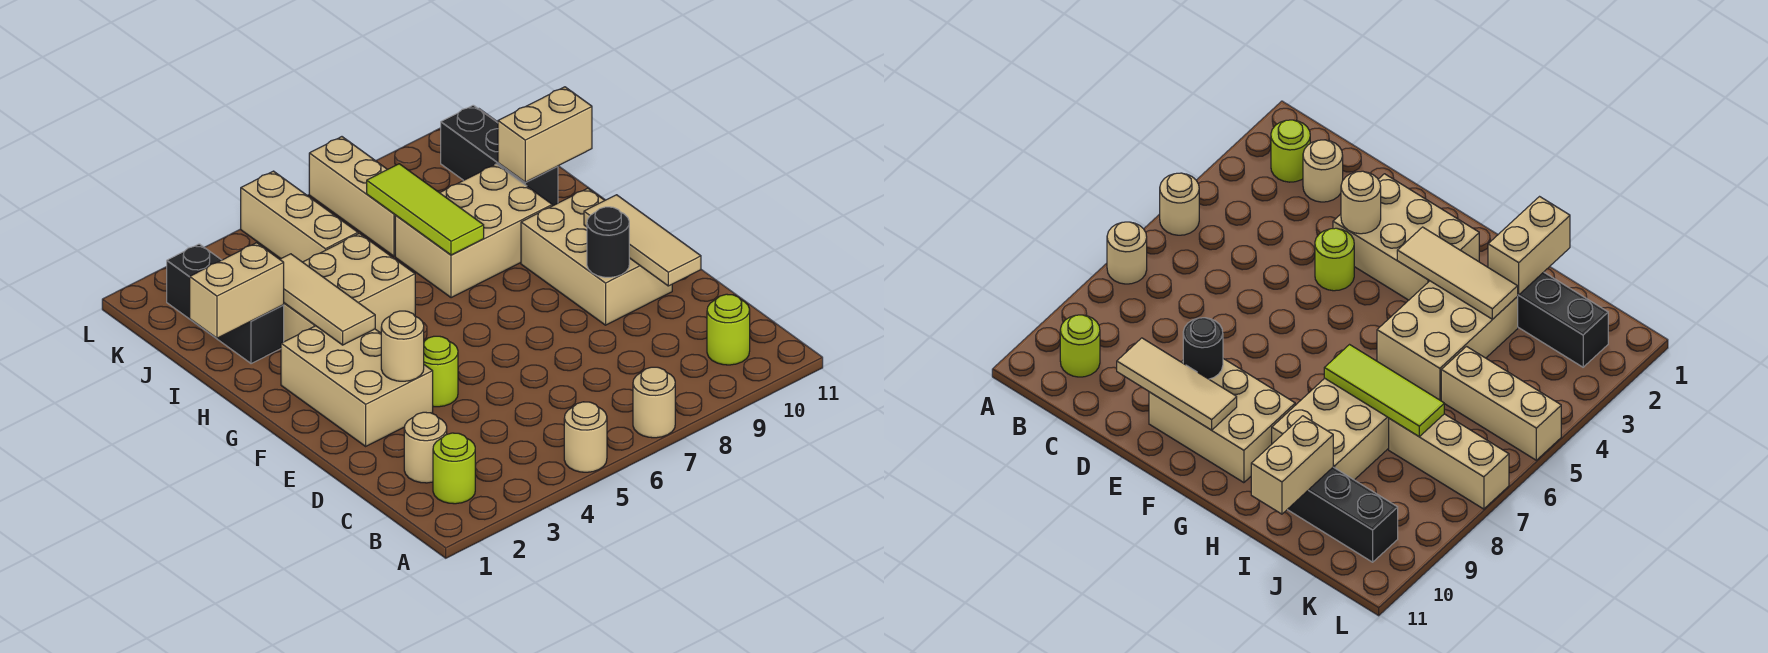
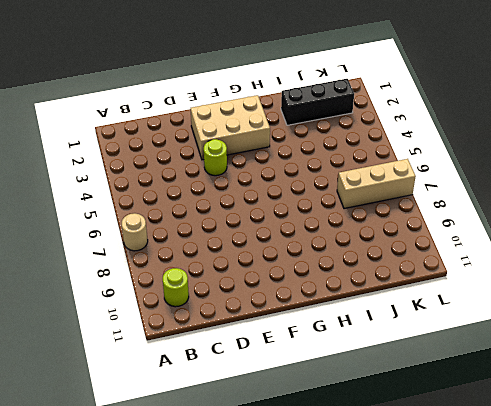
none -> tan 1x1 round brick [564,402,607,472]
none -> lime 1x1 round brick [433,433,475,504]
none -> tan 1x1 round brick [404,412,447,483]

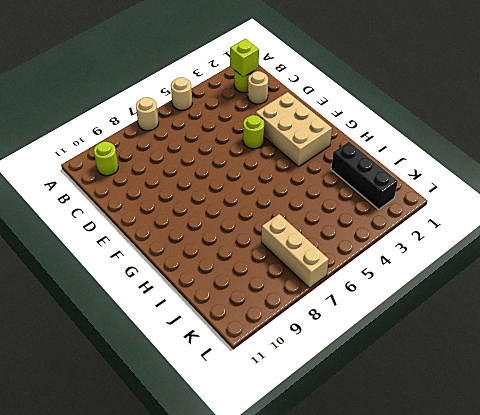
lime 1x1 brick [230,39,259,77] -> none
none -> tan 2x3 brick [521,188,672,325]
none -> tan 2x3 brick [284,233,415,342]
none -> tan 2x3 brick [395,164,552,298]

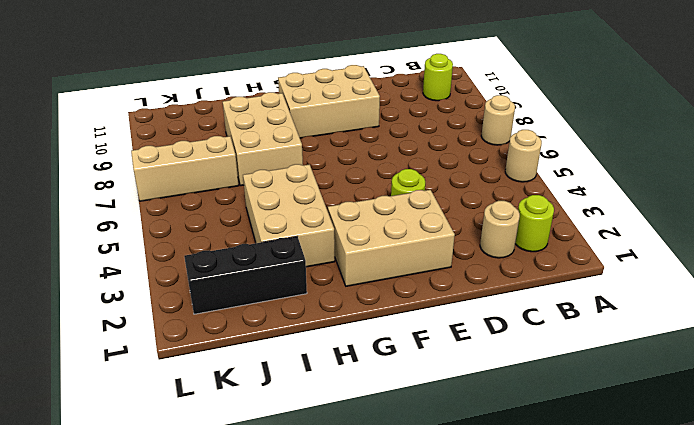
none -> black 1x3 brick [441,105,558,206]
none -> tan 1x3 brick [241,171,358,262]
none -> tan 1x3 tile [584,195,701,286]

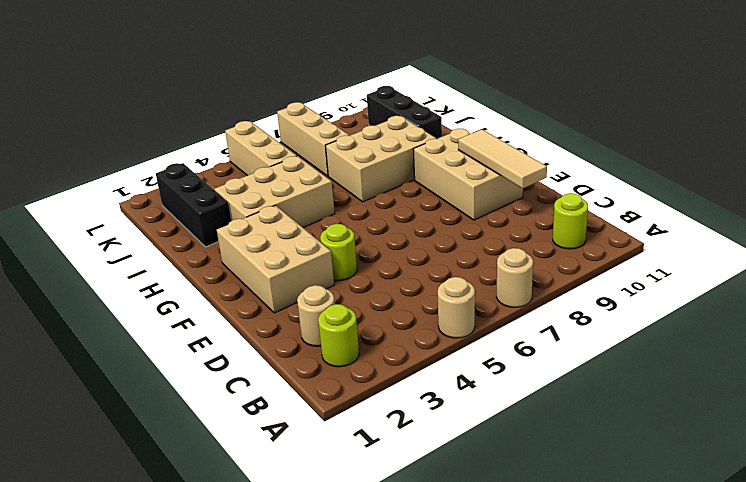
none -> tan 1x1 round brick [381,311,424,381]
none -> black 1x1 round brick [587,207,629,277]
none -> tan 1x3 tile [280,254,375,345]

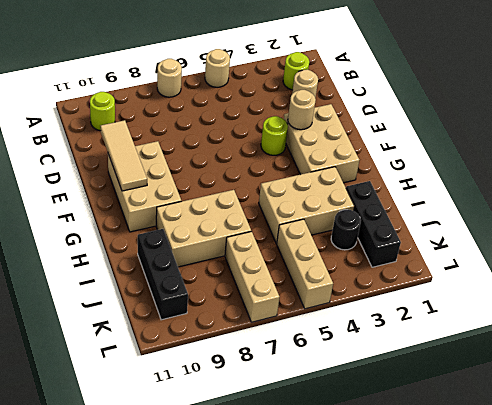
black 1x1 round brick [331,210,361,250] -> black 1x1 round brick moved to [587,207,629,277]
none -> tan 1x3 tile [280,254,375,345]
none -> lime 1x3 tile [367,164,484,255]
none -> tan 1x2 brick [190,243,284,338]

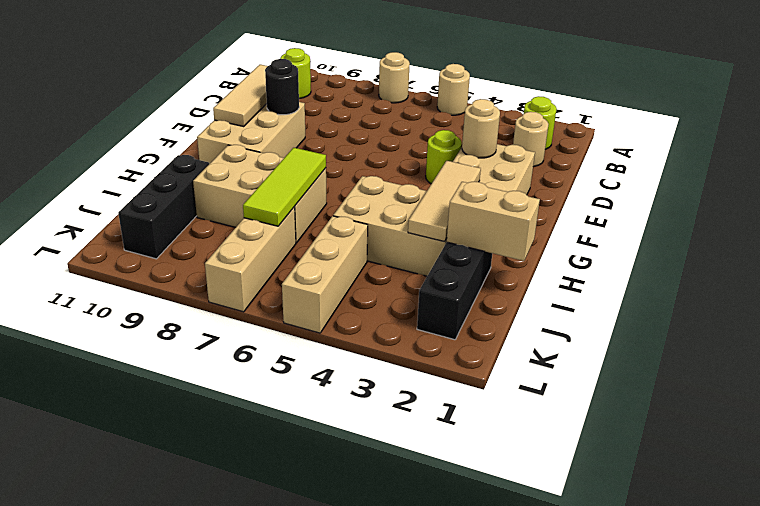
none -> tan 1x2 brick [498,87,592,182]

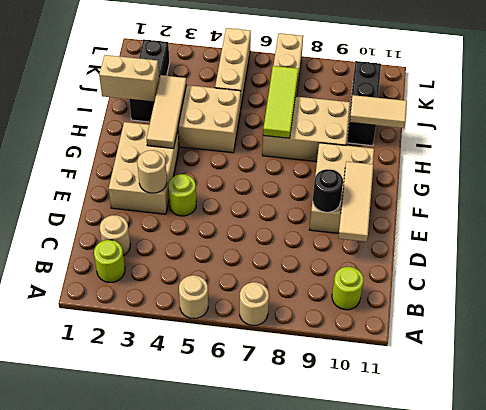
tan 1x2 tile [350,95,407,128] -> tan 1x2 brick [498,87,592,182]

